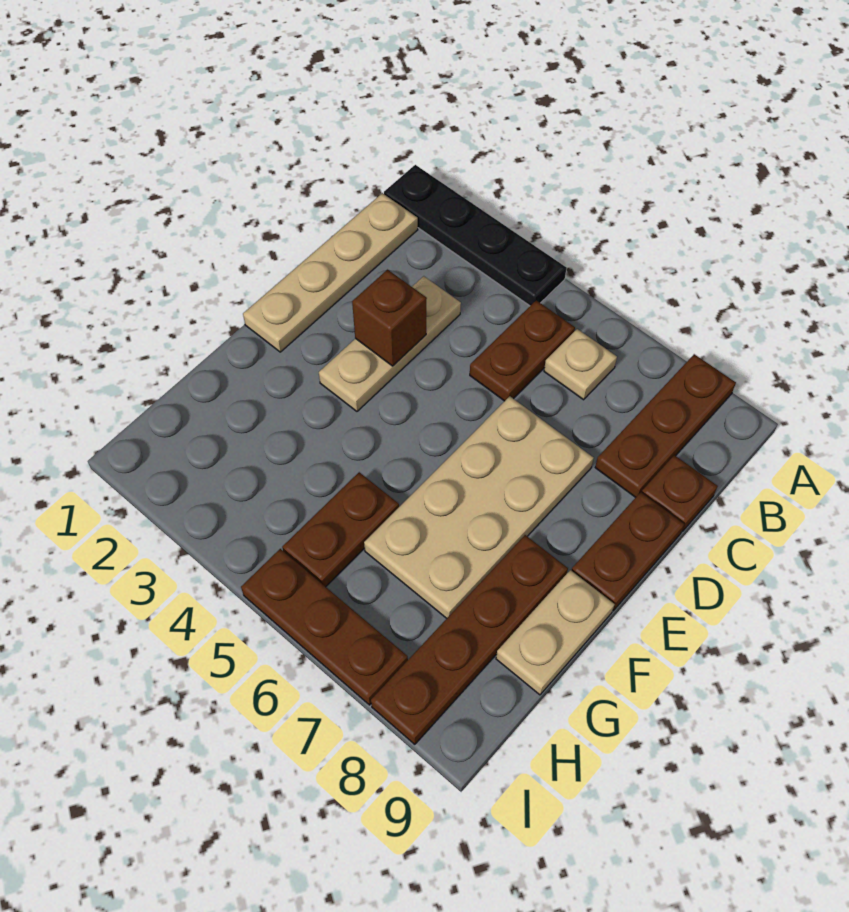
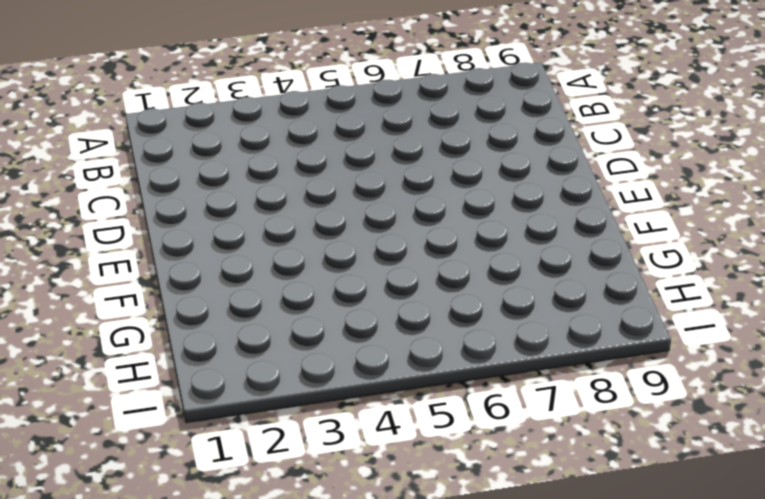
none -> black 1x4 plate [384,165,567,306]
none -> brown 1x3 plate [595,354,736,497]
none -> tan 1x4 plate [243,193,418,352]

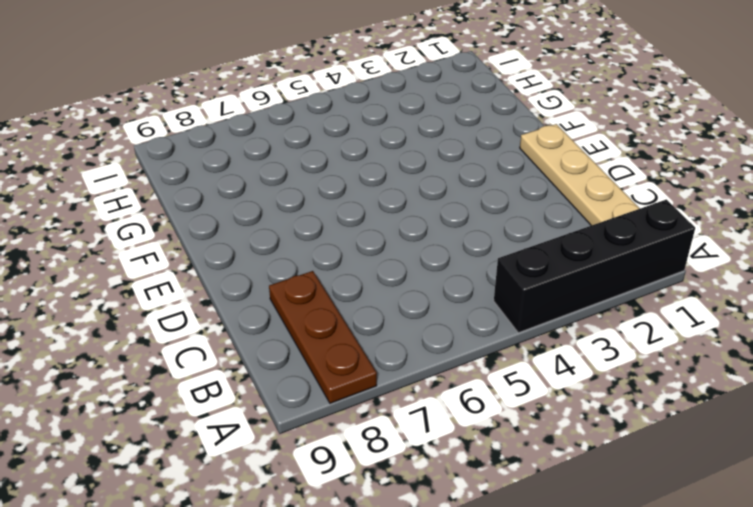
black 1x4 brick [494,199,695,333] -> black 1x4 plate [384,165,567,306]
none -> brown 1x2 plate [470,300,575,401]
none -> tan 1x1 plate [544,329,617,400]
none -> tan 1x3 plate [319,276,461,411]

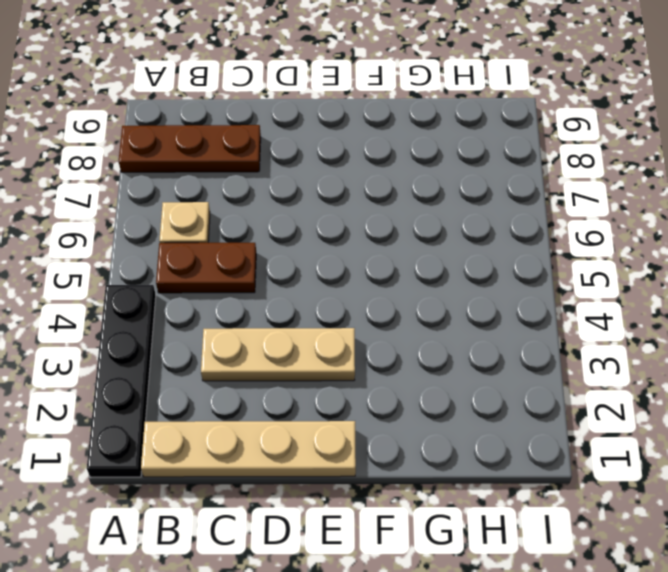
none -> brown 1x1 plate [642,455,718,531]
none -> tan 2x4 plate [364,396,594,618]
none -> brown 1x2 plate [571,492,684,611]

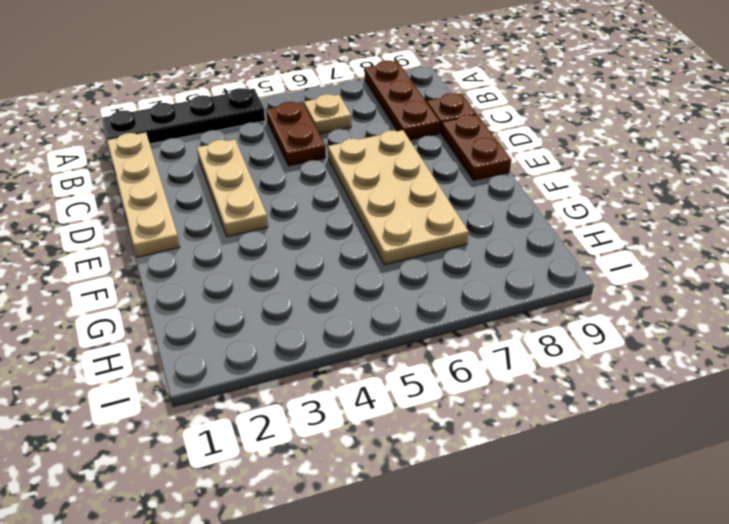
none -> brown 1x4 plate [371,535,568,744]
none -> tan 1x2 plate [496,570,614,695]
none -> brown 1x2 plate [282,472,399,587]

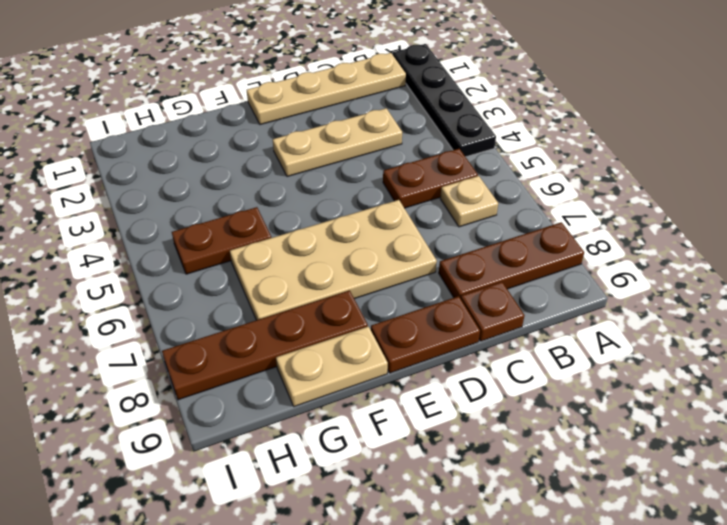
none -> brown 1x3 plate [241,549,408,705]
none -> brown 1x1 brick [352,270,427,366]

